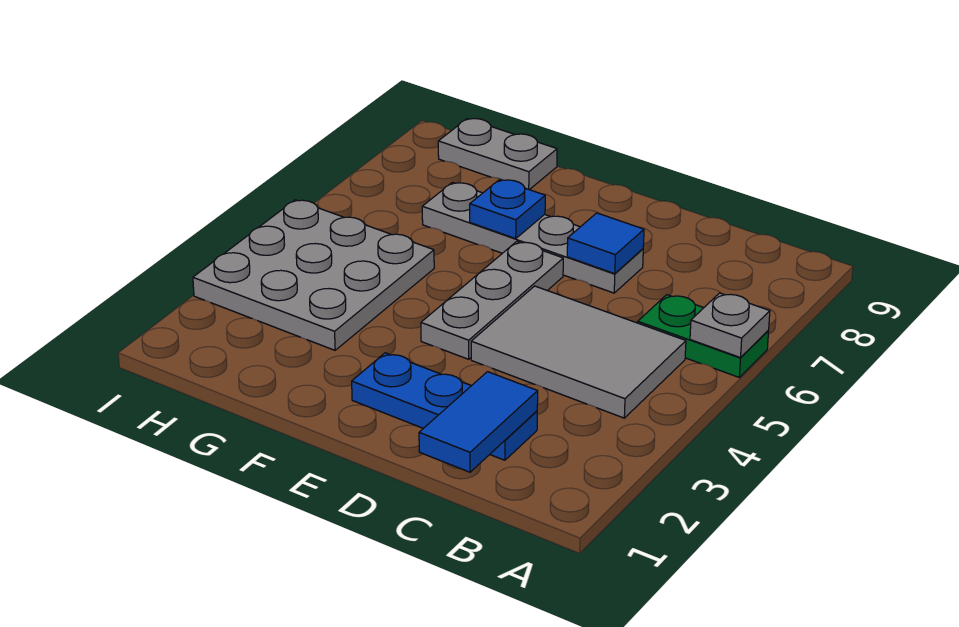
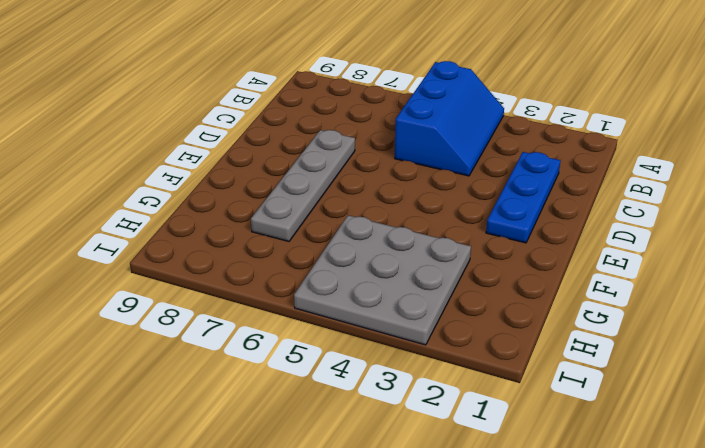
blue 2x3 slope [395,61,504,176] -> grey 2x3 tile [471,286,686,418]
none -> green 1x2 plate [638,295,769,377]
none -> grey 1x3 plate [421,242,563,359]

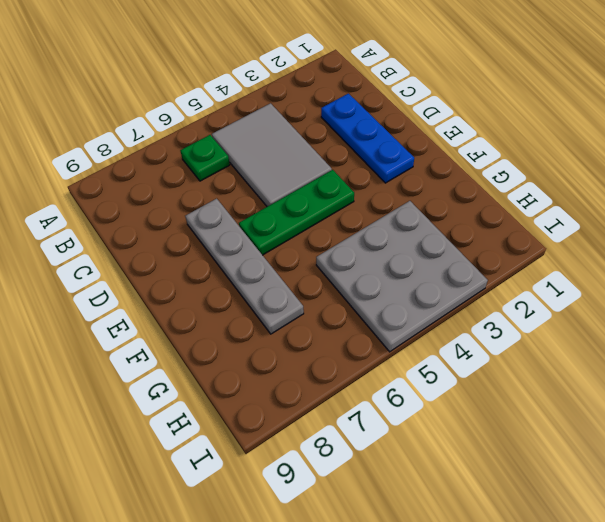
green 1x1 plate [180,135,230,181] -> green 1x2 plate [638,295,769,377]
green 1x3 plate [239,170,354,255] -> grey 1x3 plate [421,242,563,359]
none -> grey 1x2 plate [438,119,557,190]
none -> grey 1x1 plate [690,293,770,358]

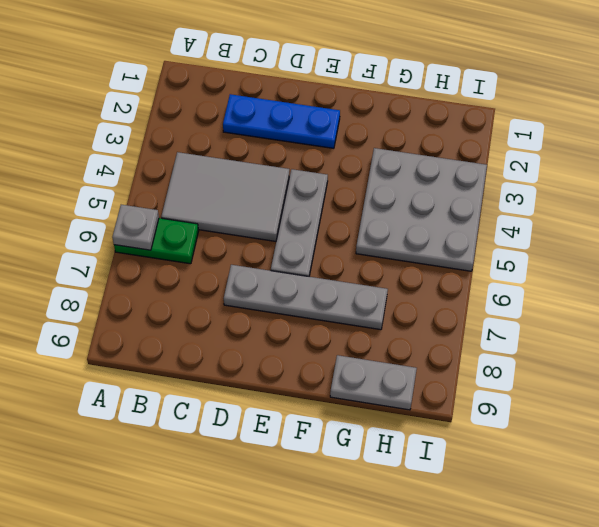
none -> blue 1x2 tile [419,372,538,472]
none -> blue 1x1 tile [567,213,644,274]

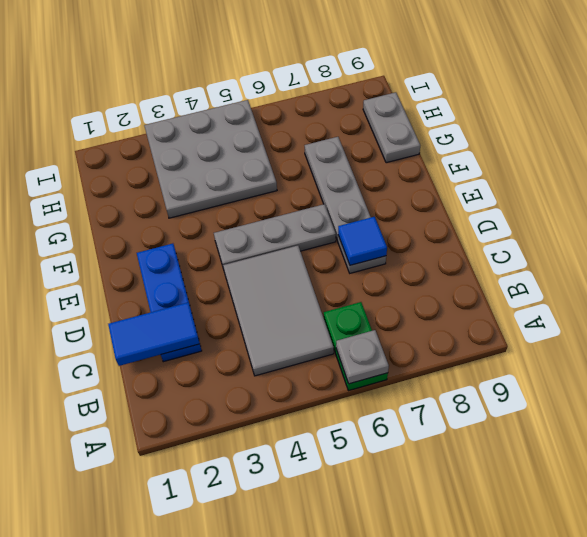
none -> blue 1x1 plate [470,180,545,239]

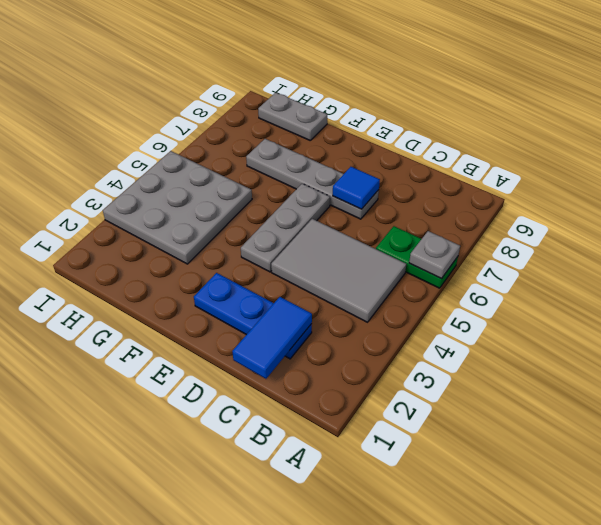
none -> blue 1x1 plate [470,180,545,239]

